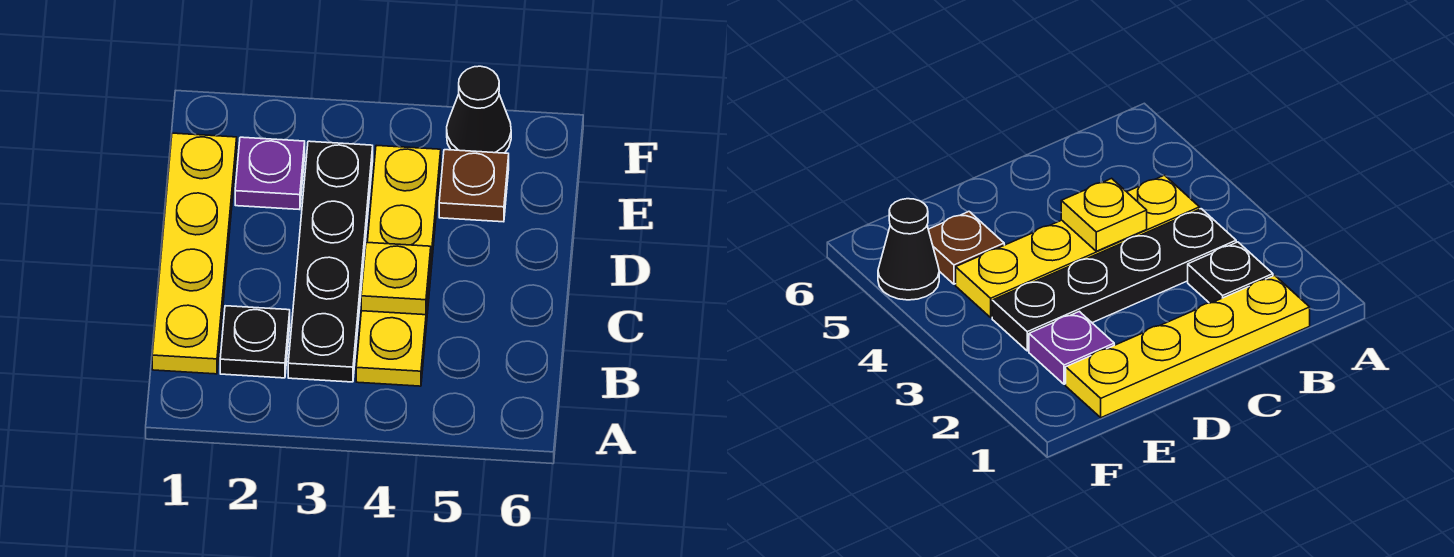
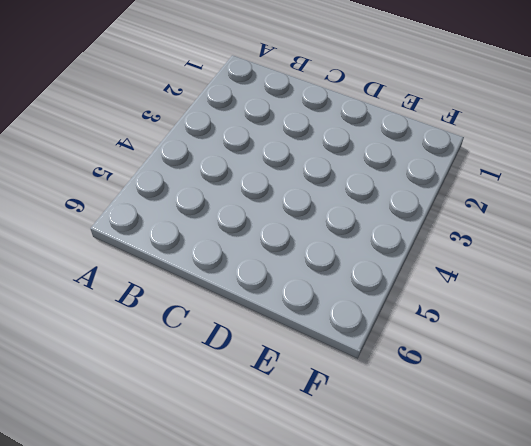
none -> yellow 1x4 plate [152,133,237,374]
none -> black 1x1 plate [220,306,290,378]

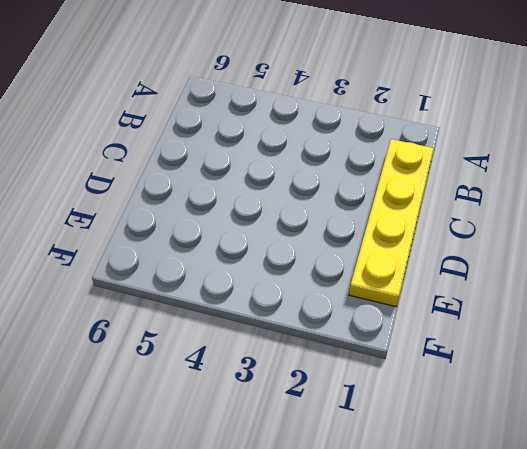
none -> black 1x1 plate [220,306,290,378]
none -> black 1x4 plate [288,141,373,382]

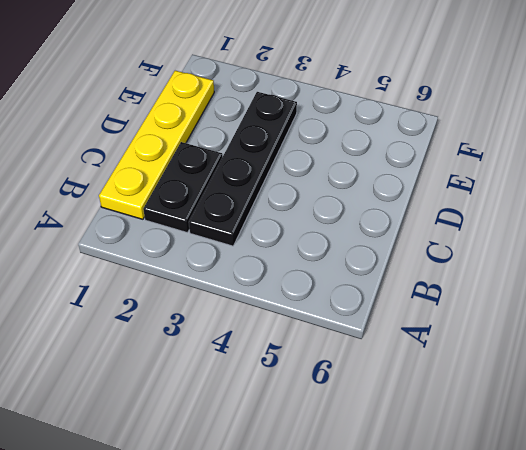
black 1x2 plate [143,142,222,233] -> black 1x1 plate [220,306,290,378]
none -> yellow 1x4 plate [356,145,441,386]
none -> purple 1x1 plate [235,137,305,210]

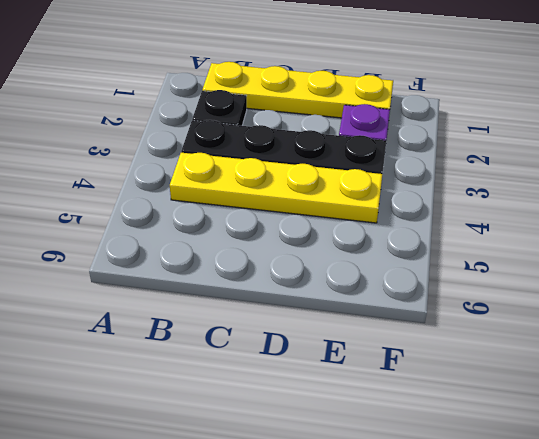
none -> brown 1x1 plate [439,150,509,222]
none -> black 1x1 cone [447,66,511,153]

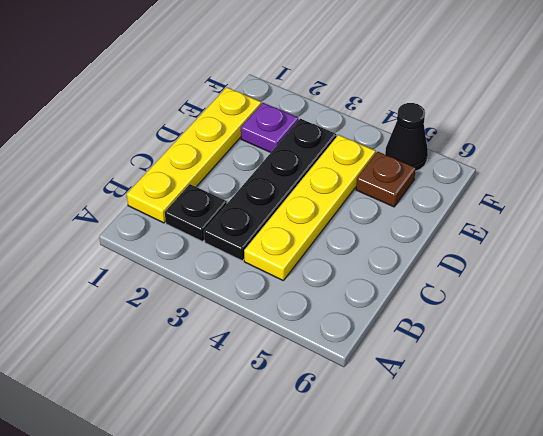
none -> yellow 1x1 plate [361,242,431,315]

